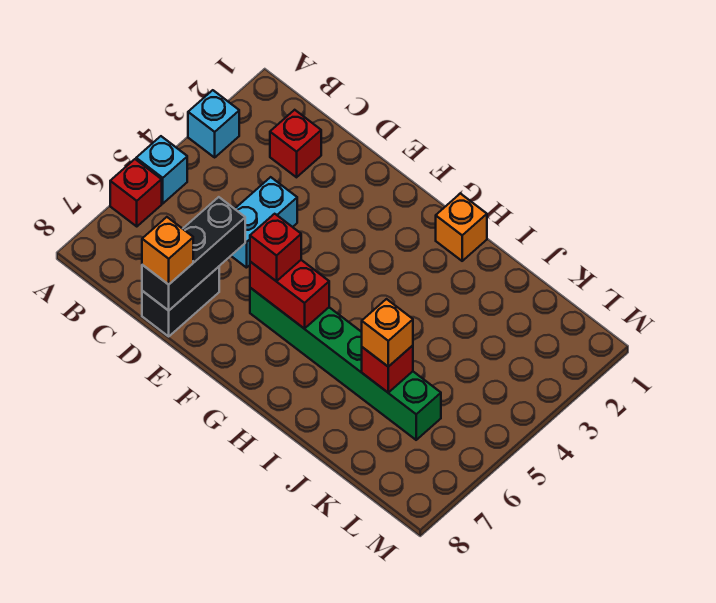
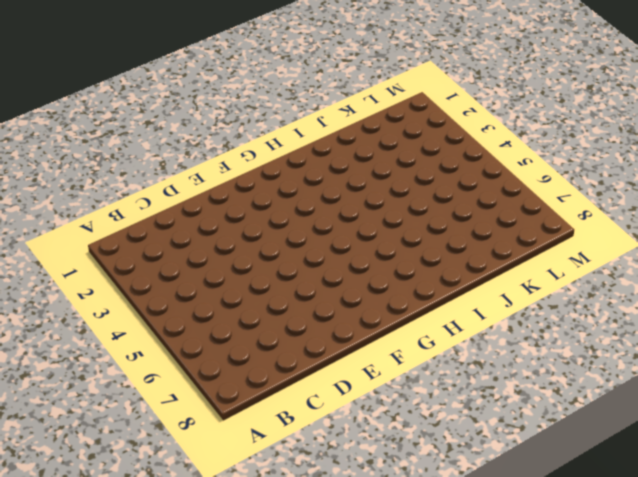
none -> cyan 1x1 brick [188,90,239,157]
none -> cyan 1x1 brick [136,136,187,203]
none -> red 1x1 brick [110,159,162,226]

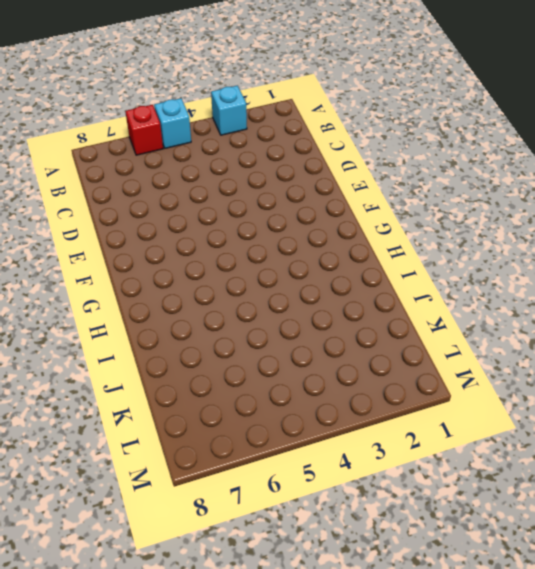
none -> red 1x1 brick [270,110,321,177]
none -> cyan 1x2 brick [231,177,297,268]
none -> black 1x2 brick [142,267,219,336]

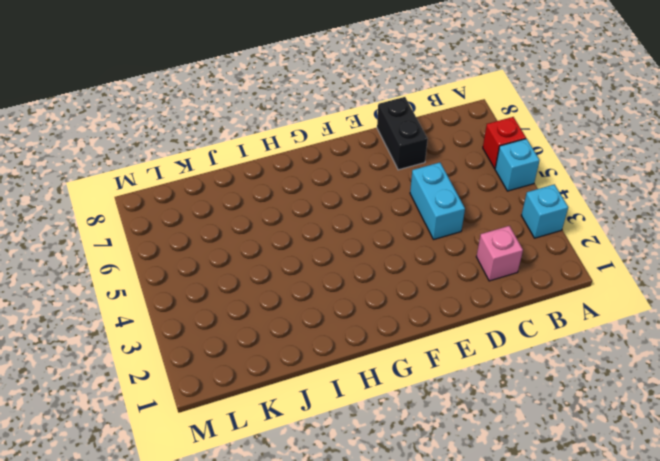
pink 1x1 brick [476,226,523,281] -> red 1x1 brick [270,110,321,177]
none -> green 1x6 brick [250,288,441,440]
none -> orange 1x1 brick [436,194,487,261]
none -> black 1x3 brick [142,197,245,311]

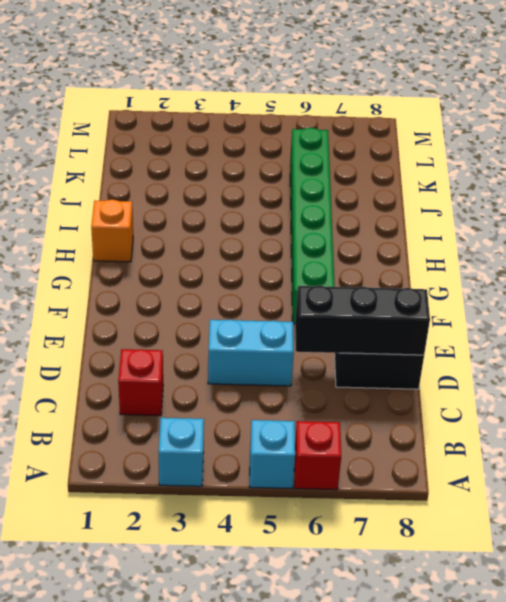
none -> red 1x2 brick [250,260,329,329]
none -> red 1x1 brick [362,345,413,392]
none -> orange 1x1 brick [142,217,193,285]

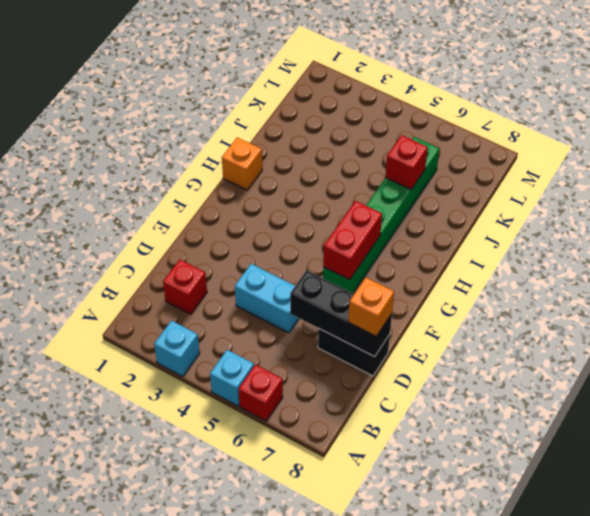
none -> red 1x1 brick [250,214,301,281]
none -> orange 1x1 brick [362,299,413,367]

